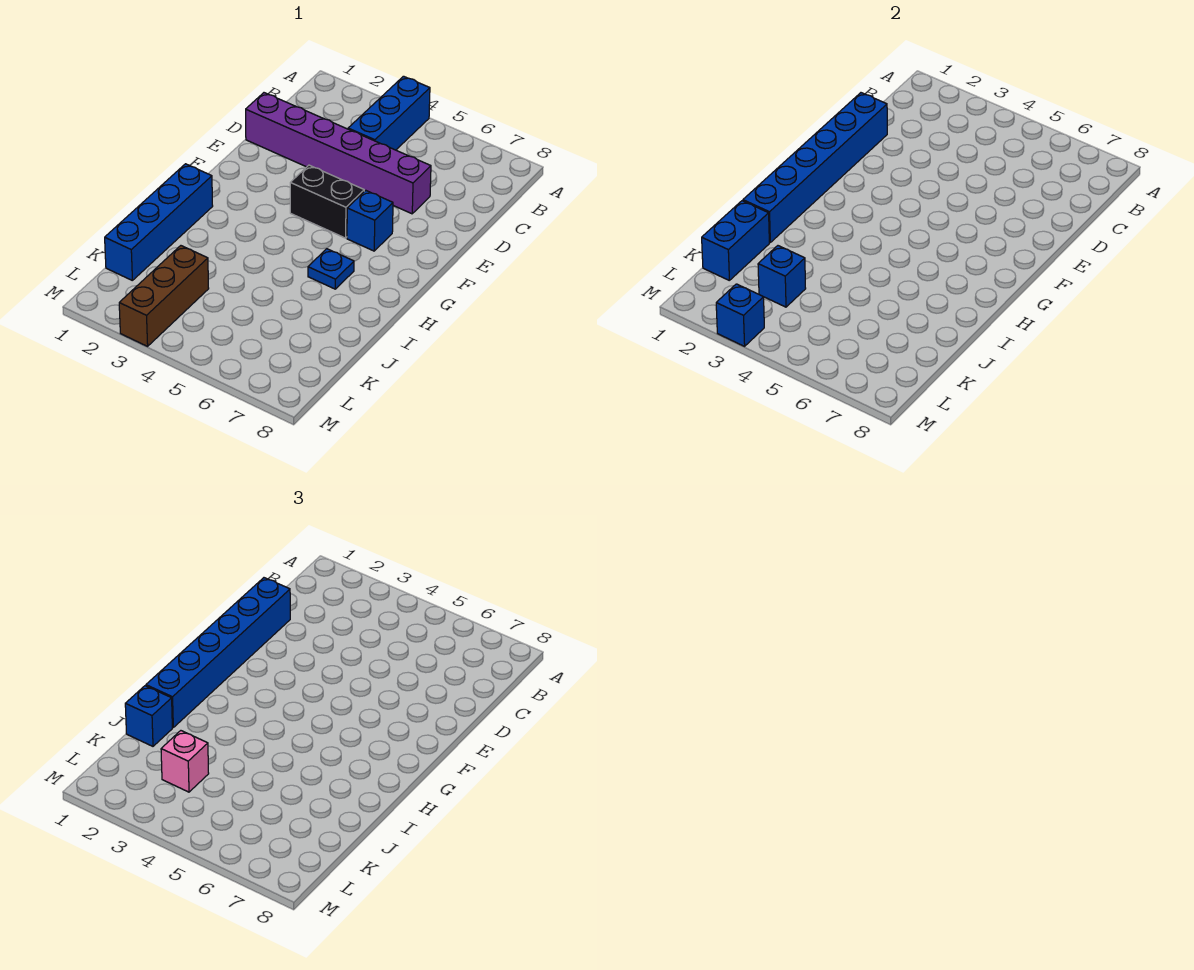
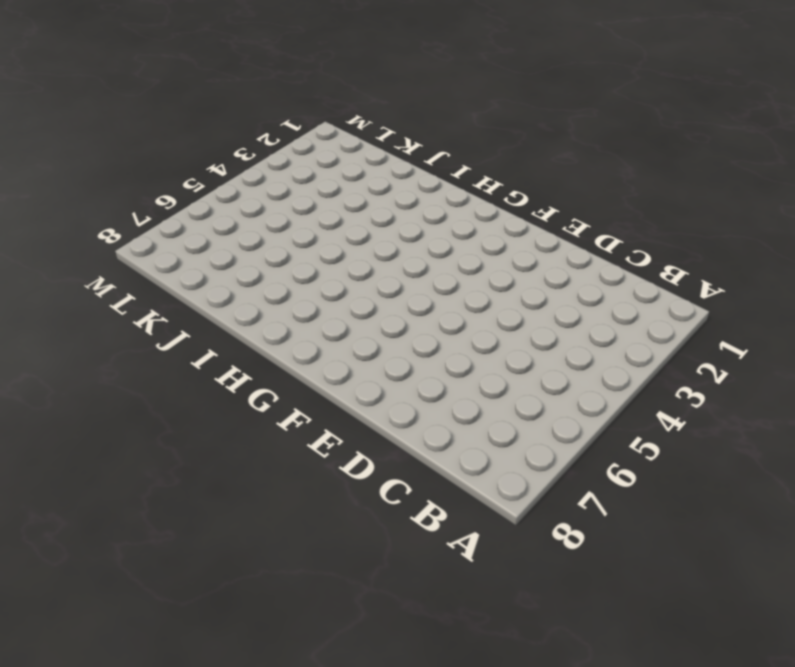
none -> blue 1x3 brick [348,76,430,150]
none -> purple 1x6 brick [246,93,431,214]
none -> black 1x2 brick [290,165,364,238]

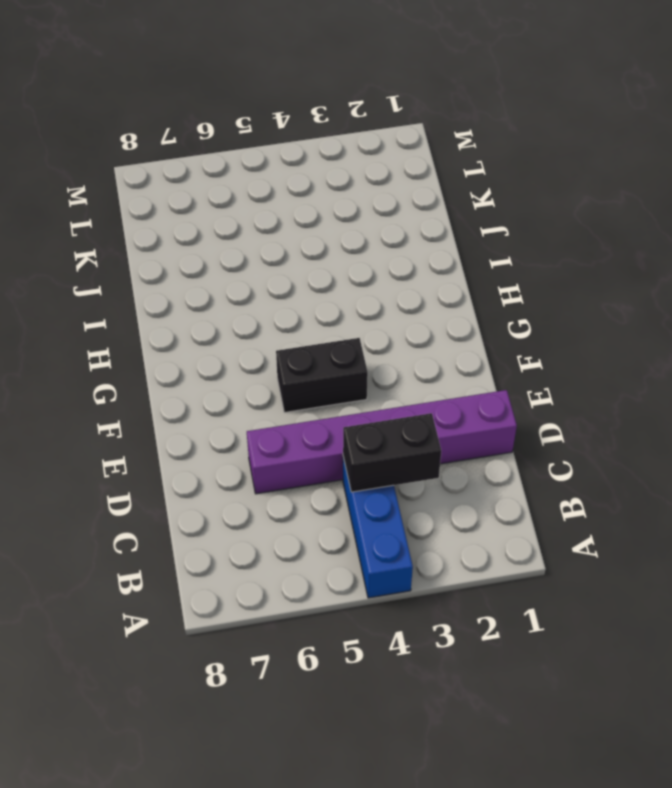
black 1x2 brick [343,413,441,492] -> none
none -> blue 1x1 brick [347,191,393,251]
none -> blue 1x4 brick [105,164,213,280]
none -> blue 1x1 plate [308,249,354,289]

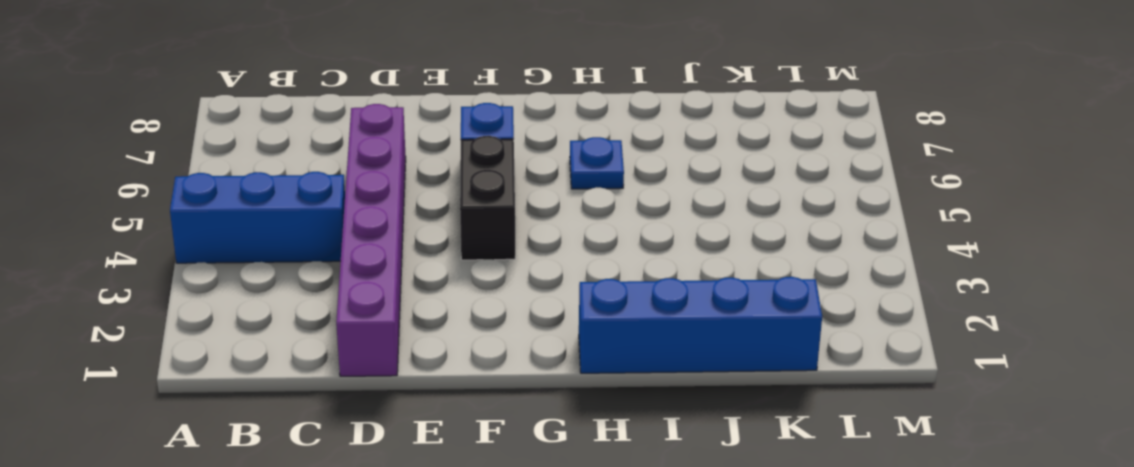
none -> brown 1x3 brick [119,246,209,346]
none -> blue 1x6 brick [743,93,887,242]
none -> blue 1x2 brick [702,201,769,280]

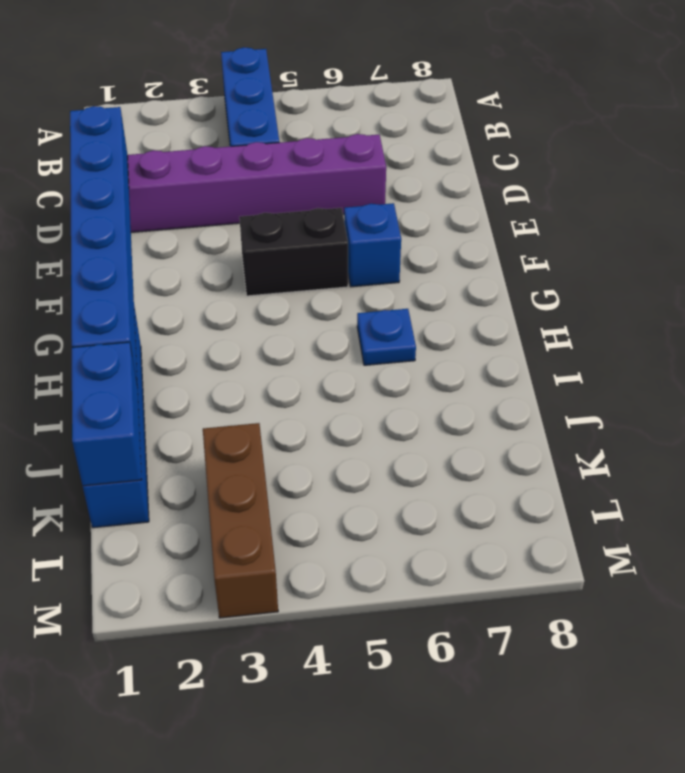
none -> blue 1x1 brick [758,246,806,307]
none -> blue 1x1 brick [716,284,764,346]
none -> blue 1x6 brick [146,578,290,727]

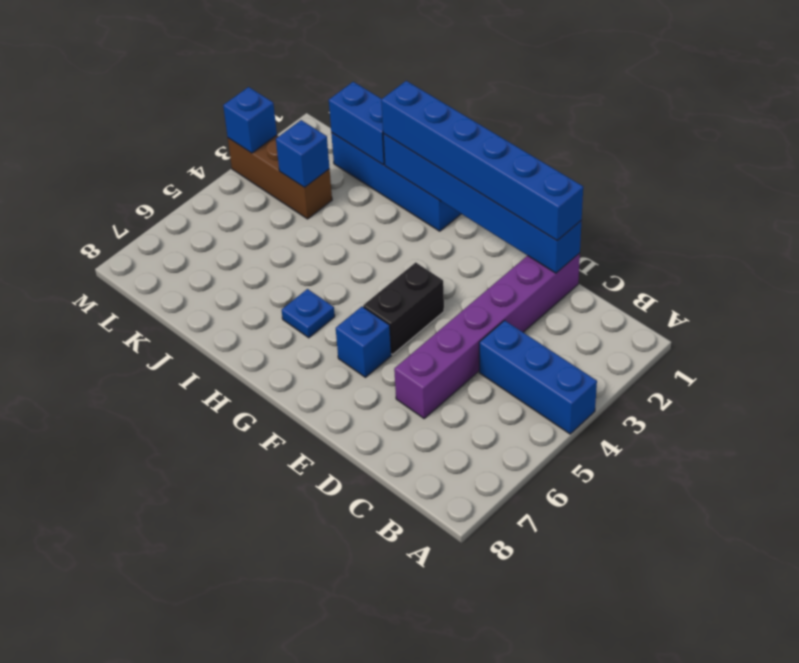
none -> blue 1x1 brick [125,686,172,746]
none -> pink 1x1 brick [161,731,209,792]

